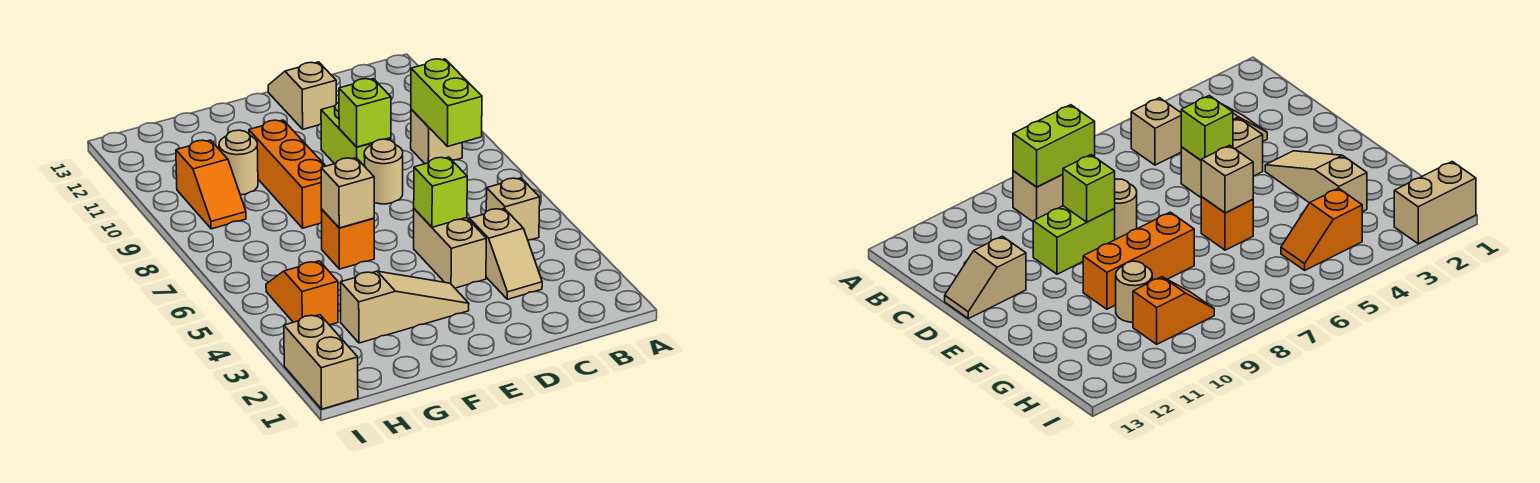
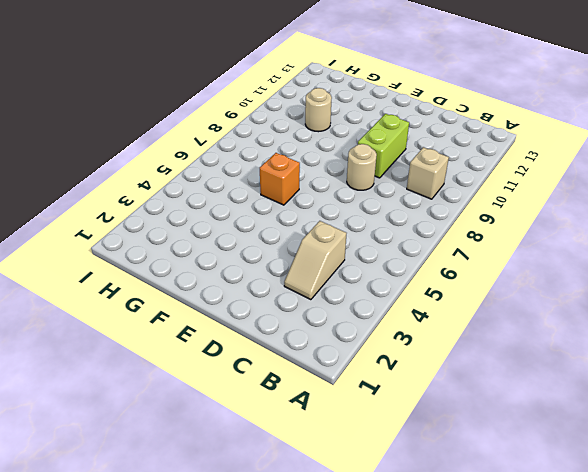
none -> tan 1x1 brick [486,178,540,240]
none -> tan 1x2 brick [414,209,486,288]
none -> tan 1x2 slope [268,62,336,129]

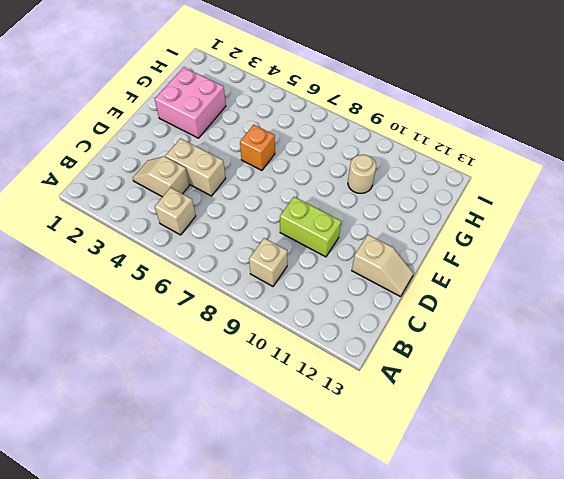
pink 2x2 brick [155,67,226,138] -> tan 1x3 slope [341,271,469,343]
none -> tan 1x1 round brick [364,139,403,204]
none -> orange 1x3 brick [249,120,325,228]
none -> orange 1x2 slope [266,261,338,325]

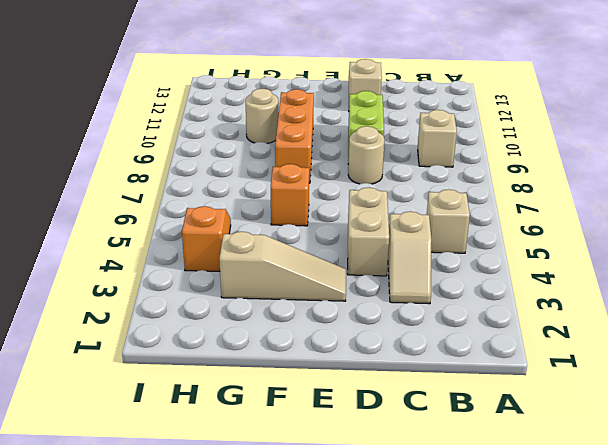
none -> orange 1x2 slope [176,140,246,229]
none -> tan 1x2 brick [284,315,358,409]
none -> lime 1x2 brick [411,59,482,146]

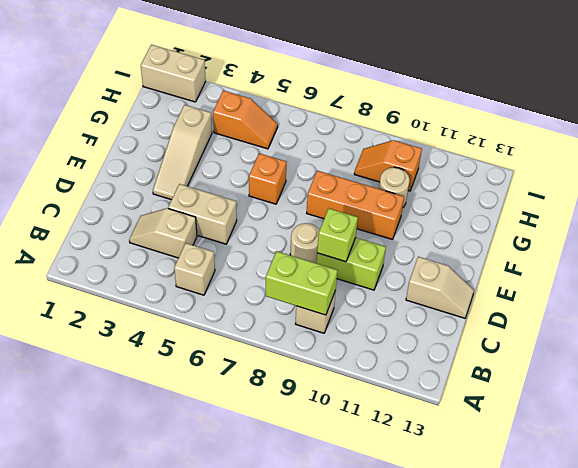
none -> lime 1x1 brick [414,157,467,227]
none -> tan 1x1 brick [321,158,374,228]

